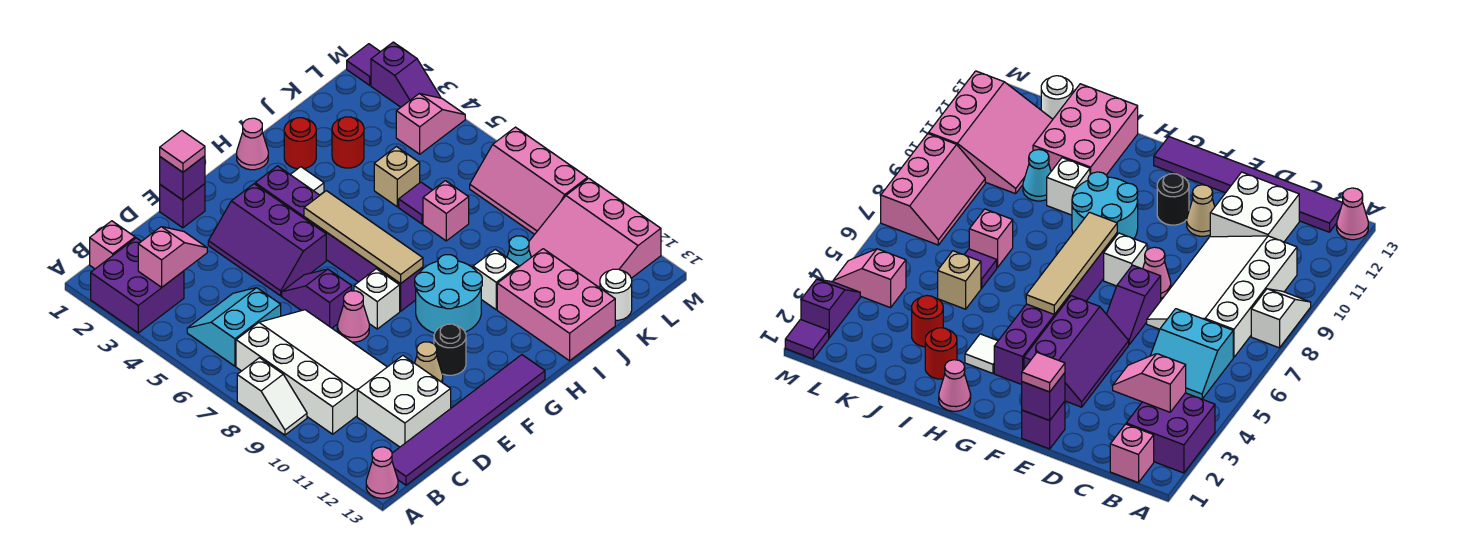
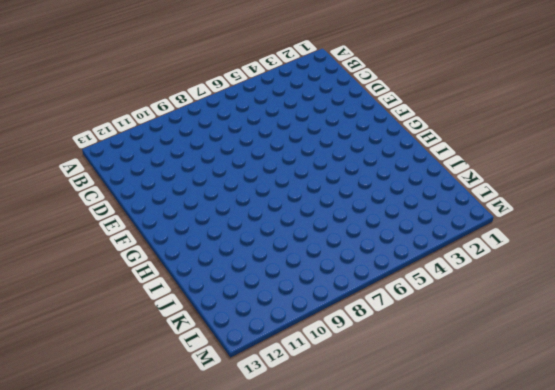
none -> purple 2x2 brick [91,238,184,333]
none -> white 1x2 slope [237,358,307,435]
none -> pink 1x1 cone [366,447,398,498]
none -> pink 1x1 brick [90,221,135,269]

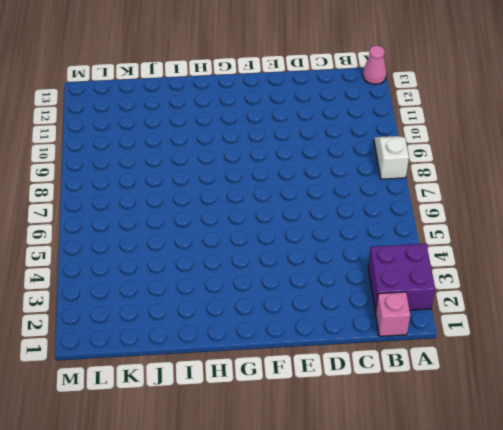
none -> cyan 2x2 slope [187,288,281,366]
none -> white 3x4 slope [236,310,387,434]
none -> purple 1x6 tile [392,355,545,485]
none -> white 2x2 brick [357,356,451,447]

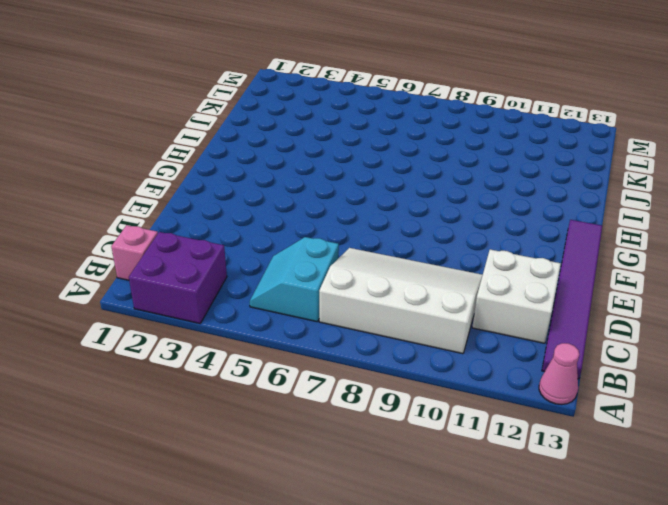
none -> white 1x2 slope [237,358,307,435]
none -> purple 1x1 brick [160,184,205,228]
none -> purple 2x3 slope [208,184,326,296]
none -> purple 1x2 slope [282,269,352,328]

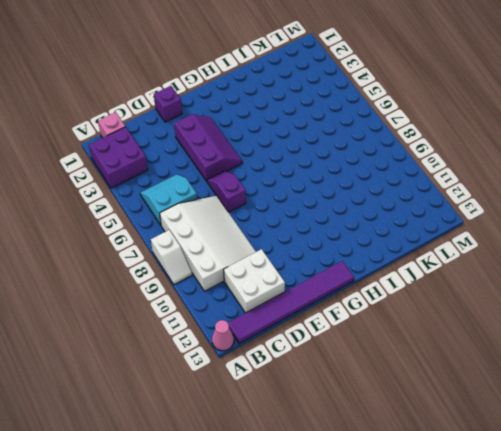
purple 2x3 slope [174,114,242,181] -> purple 2x3 slope turned to [208,184,326,296]
none -> pink 1x1 cone [337,291,369,342]
none -> tan 1x1 cone [415,342,443,383]
none -> white 1x1 brick [354,269,400,329]
none -> black 1x1 round brick [434,324,466,375]

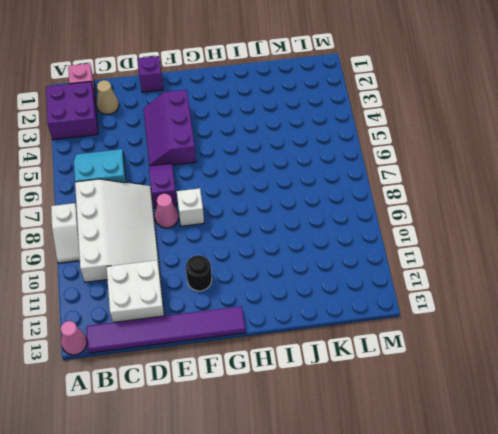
tan 1x1 cone [97,80,119,114] -> tan 1x1 cone moved to [415,342,443,383]
none -> purple 1x6 brick [255,166,423,311]
none -> cyan 2x2 round brick [415,255,482,333]
none -> pink 1x1 cone [237,118,268,170]
none -> white 1x1 tile [290,167,324,195]

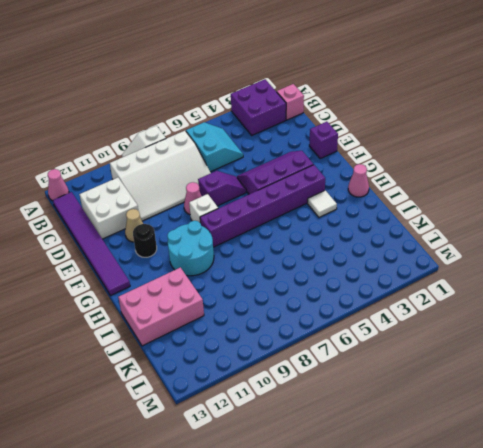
none -> red 1x1 round brick [284,118,316,169]
none -> white 1x1 brick [473,249,519,310]
none -> red 1x1 round brick [332,117,364,168]
none -> tan 1x1 brick [374,147,420,207]

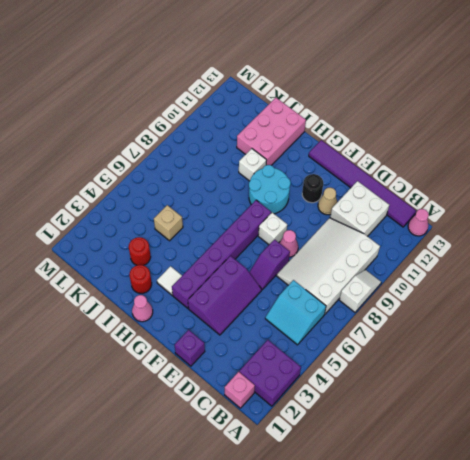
none -> purple 1x1 tile [399,182,432,224]
none -> pink 1x1 brick [423,181,469,241]
none -> cyan 1x1 cone [507,236,531,266]
none -> pink 3x3 slope [529,178,661,288]

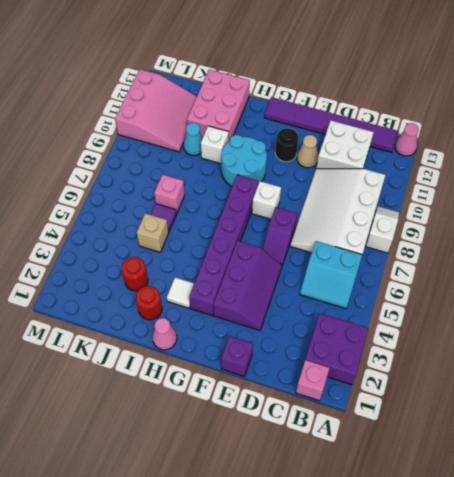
none -> pink 1x1 cone [337,291,369,342]
none -> white 1x1 round brick [600,269,632,320]
none -> pink 1x2 slope [396,94,465,154]
none -> pink 2x3 slope [470,127,588,234]

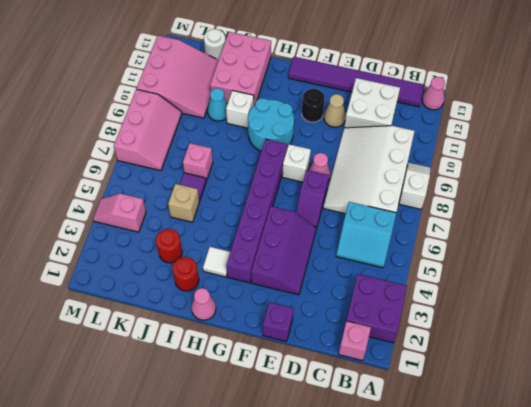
none -> purple 1x1 tile [347,44,380,85]
none -> purple 1x2 slope [371,42,441,107]
none -> pink 1x2 slope [138,227,207,287]
none -> purple 1x1 brick [160,156,205,200]

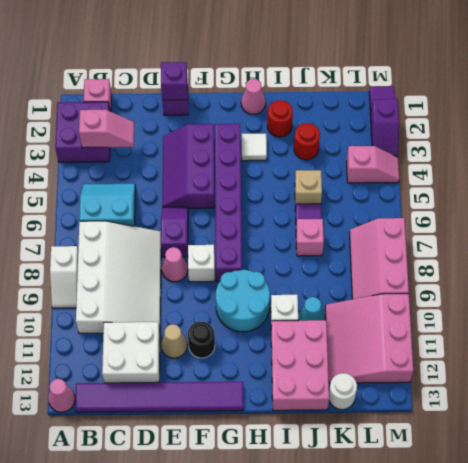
none -> tan 1x4 tile [304,191,423,284]
none -> pink 1x1 tile [160,131,205,172]

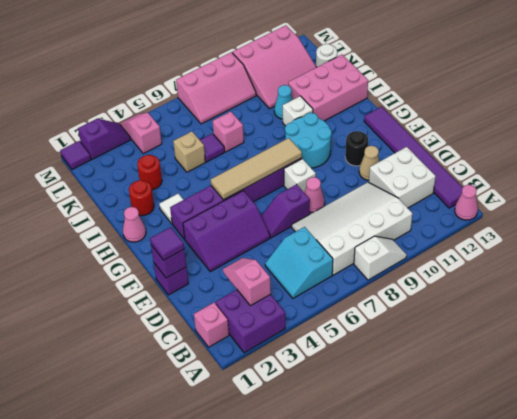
purple 1x1 tile [150,227,184,260] -> pink 1x1 tile [160,131,205,172]

